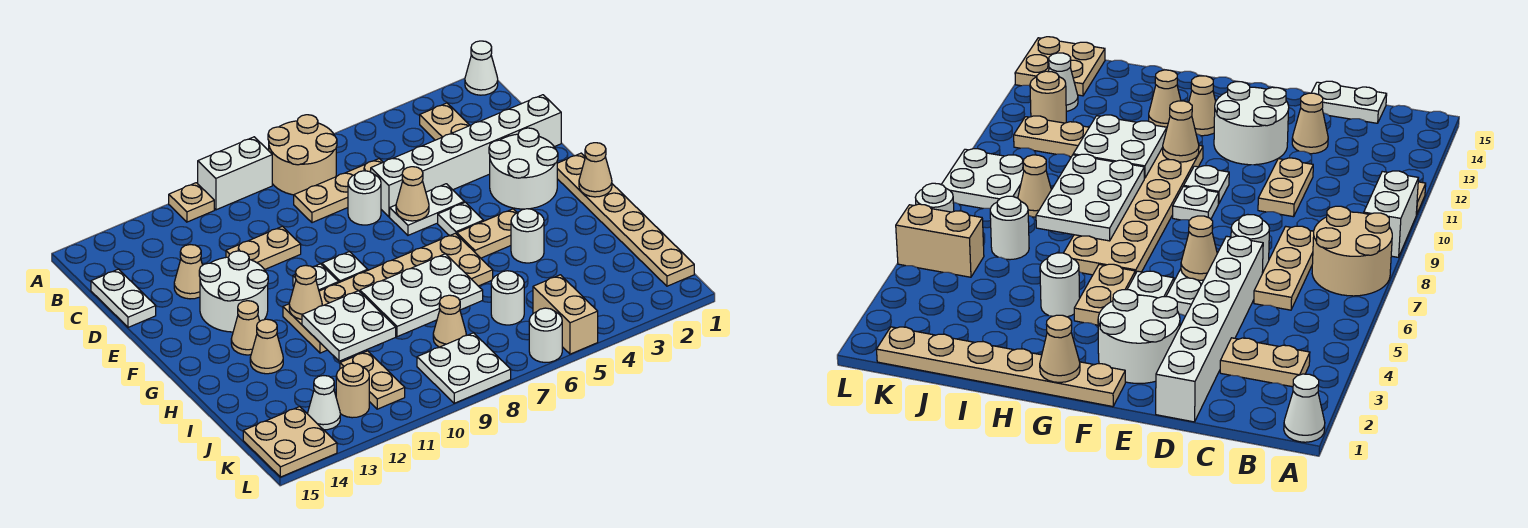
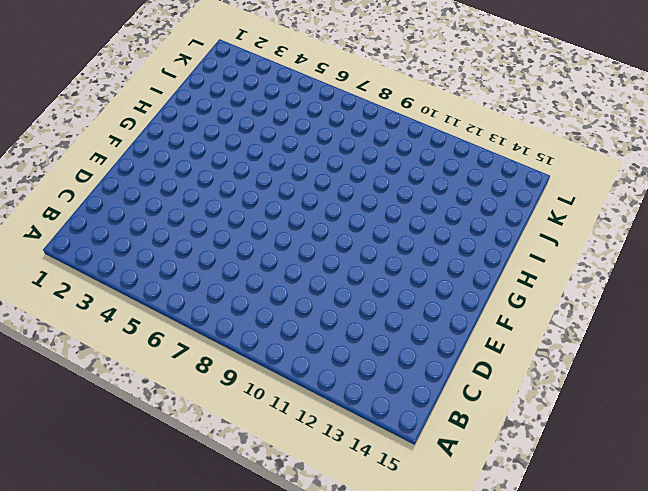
none -> white 1x1 cone [465,41,498,95]
none -> tan 2x2 round brick [268,115,337,195]
none -> white 1x2 brick [198,137,272,210]
none -> tan 1x1 plate [169,183,214,222]

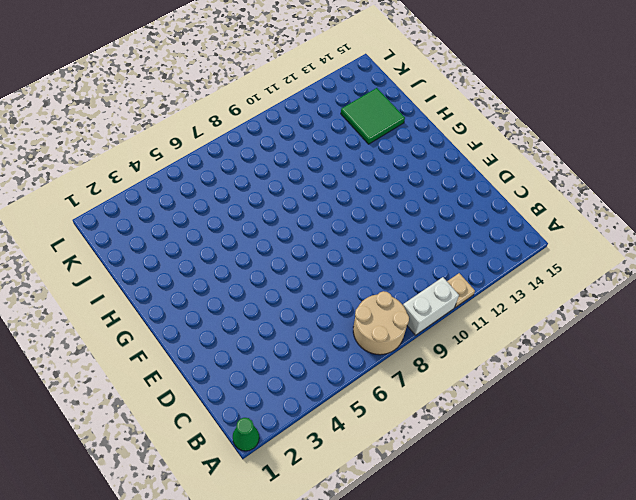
green 1x1 cone [233,418,259,451] -> white 1x1 cone [465,41,498,95]
green 2x2 tile [341,88,405,144] -> none
none -> tan 1x2 plate [420,103,470,140]
none -> tan 1x3 plate [294,159,383,223]
none -> white 1x2 plate [91,269,156,327]
none -> white 1x6 brick [371,95,561,217]

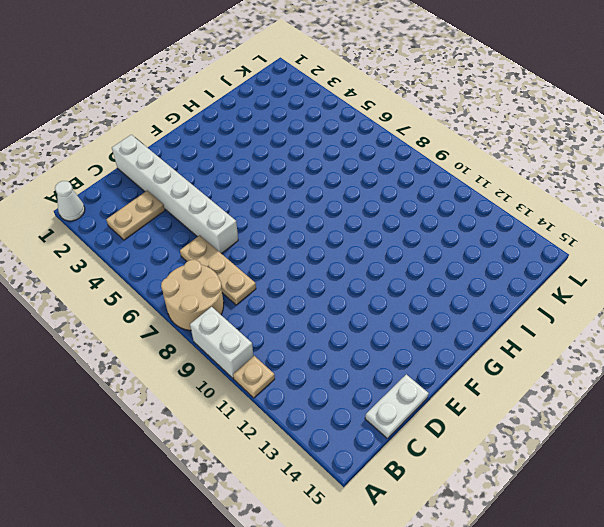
none -> white 1x1 round brick [348,171,381,225]
none -> tan 1x2 plate [226,226,301,270]
none -> tan 1x1 cone [174,245,202,299]
none -> white 2x2 round brick [489,128,558,209]

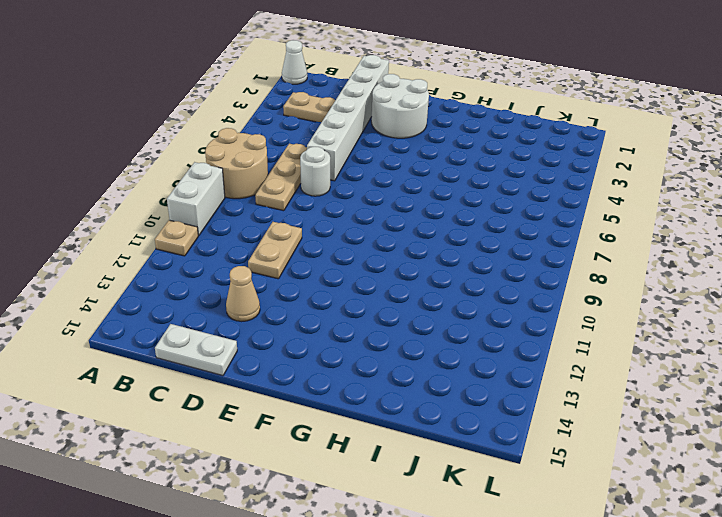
none -> white 1x2 plate [390,184,464,235]
none -> white 2x2 round brick [199,251,268,332]
none -> tan 1x6 plate [557,153,694,286]
none -> white 1x1 plate [438,202,483,236]

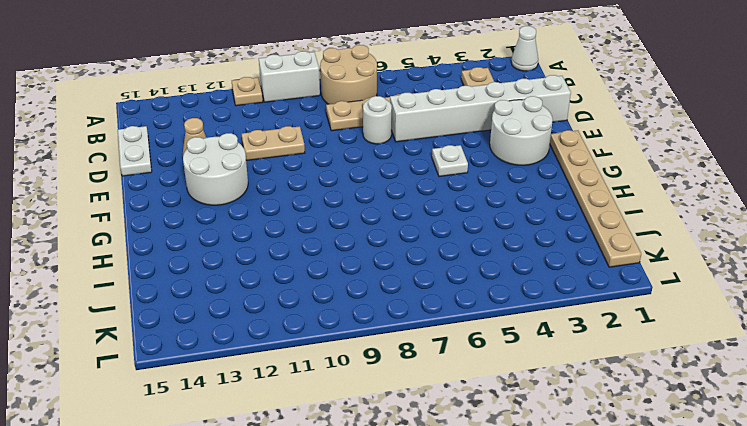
none -> white 1x2 plate [390,184,464,235]
none -> white 1x1 plate [322,252,368,282]
none -> white 1x1 plate [293,264,339,291]
none -> tan 1x2 plate [457,209,517,258]

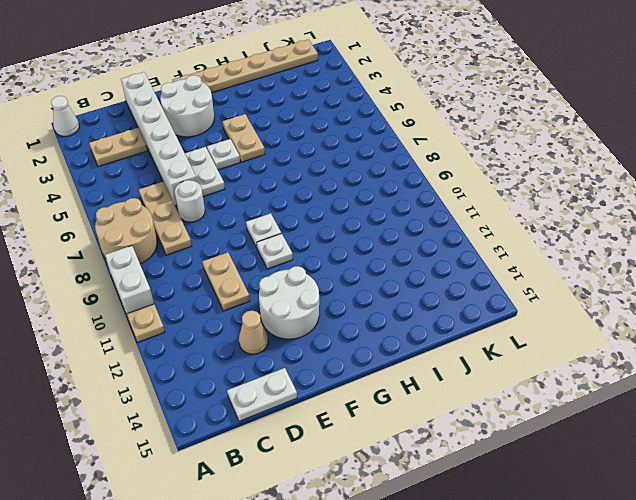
none -> tan 2x6 plate [283,233,493,353]
none -> tan 1x1 cone [231,301,260,355]
none -> white 1x1 round brick [511,209,544,263]
none -> tan 1x1 cone [250,319,283,374]

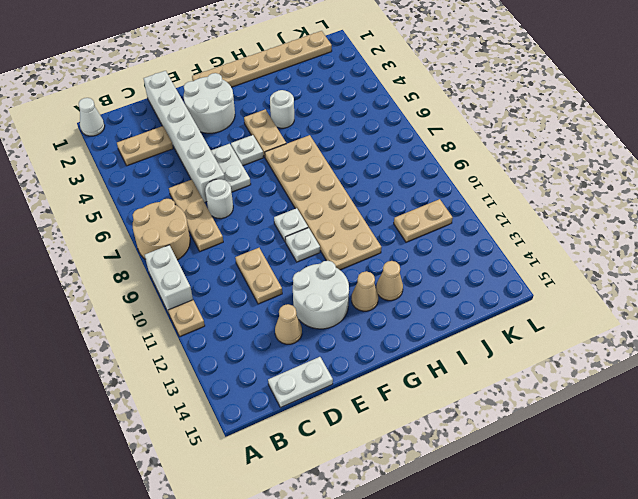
none -> white 1x1 round brick [491,271,524,325]
none -> tan 1x1 cone [433,295,466,347]
none -> tan 1x2 brick [533,275,598,354]
none -> white 2x2 plate [417,333,511,403]

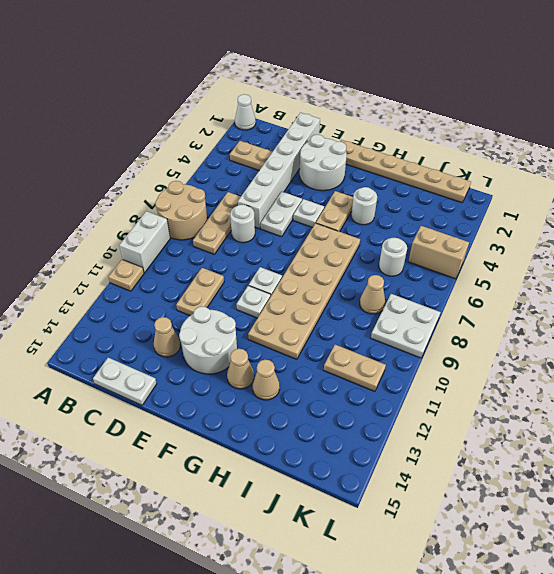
none -> tan 1x1 round brick [336,363,369,418]
none -> white 1x1 cone [308,376,340,430]
none -> tan 2x2 plate [243,407,337,477]
none -> white 1x1 round brick [529,308,562,362]

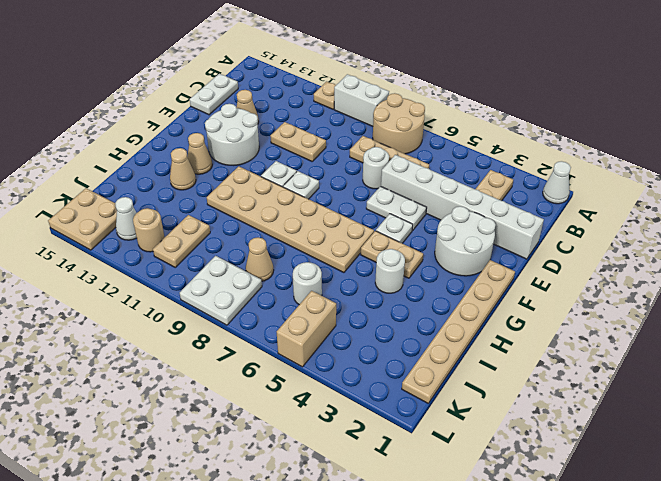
none -> white 1x1 round brick [529,308,562,362]
none -> tan 1x1 cone [396,167,429,221]
none -> tan 1x1 cone [579,143,612,197]
none -> tan 1x1 cone [289,265,322,319]

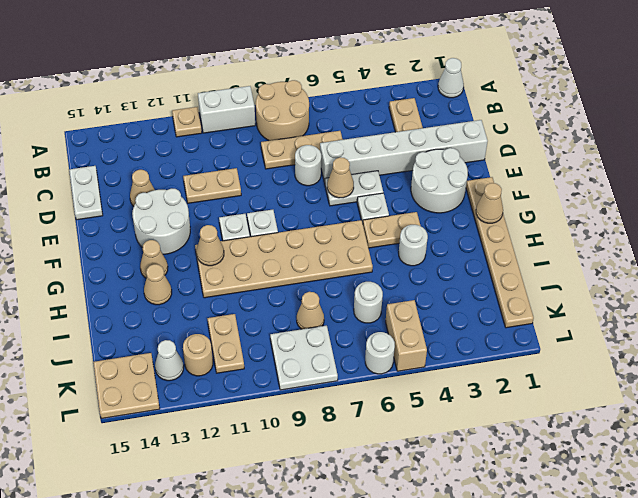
none -> white 2x3 plate [360,254,483,337]
none -> white 2x2 plate [302,291,396,361]

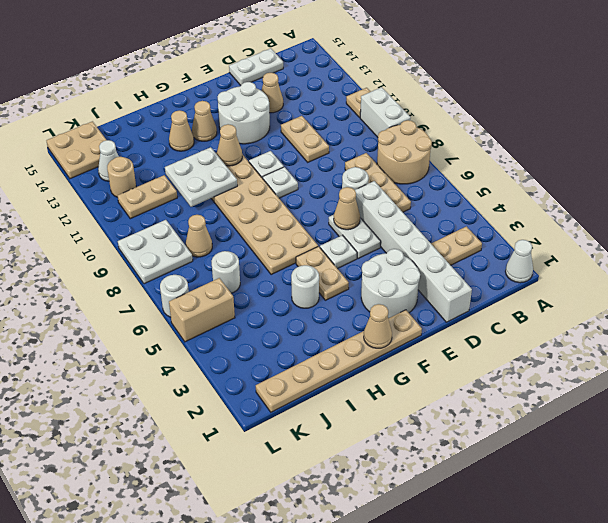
none -> white 2x3 plate [360,254,483,337]

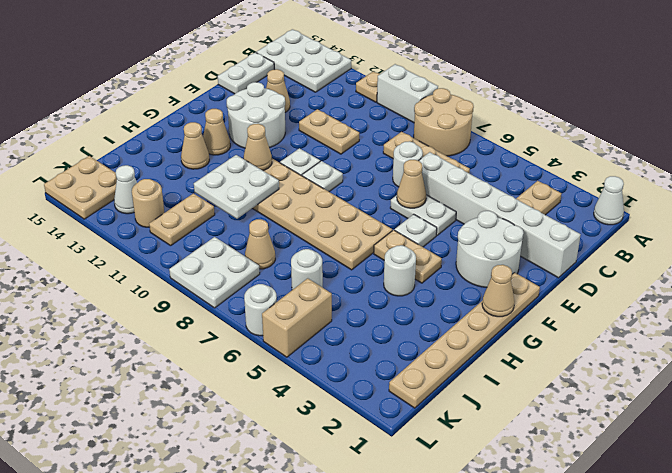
white 2x3 plate [256,29,351,92] -> white 2x3 plate moved to [360,254,483,337]

